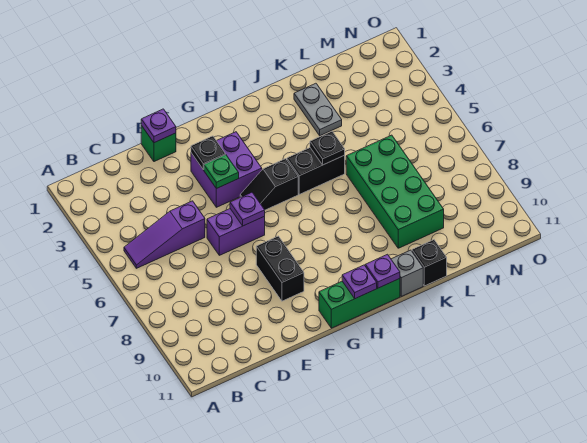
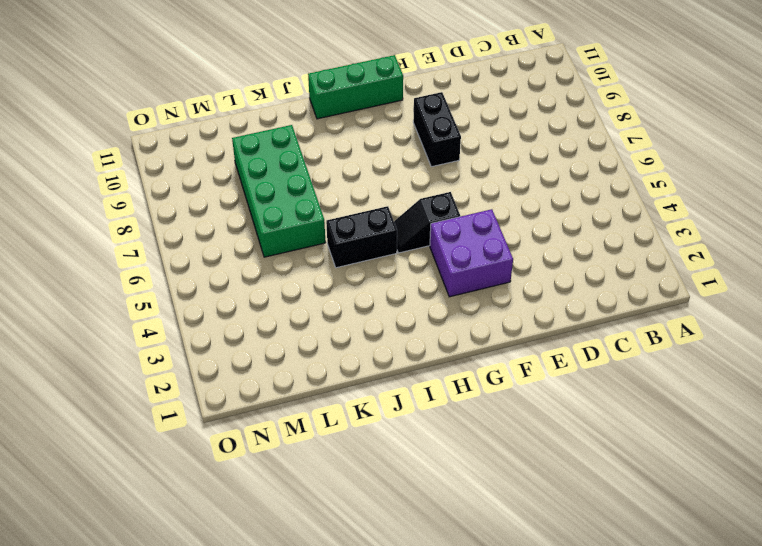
black 1x2 slope [394,192,460,253] -> black 1x2 slope turned to [240,159,298,210]
none -> purple 1x3 slope [124,201,205,268]
none -> green 1x1 brick [141,126,176,162]
none -> purple 1x2 brick [207,209,265,255]

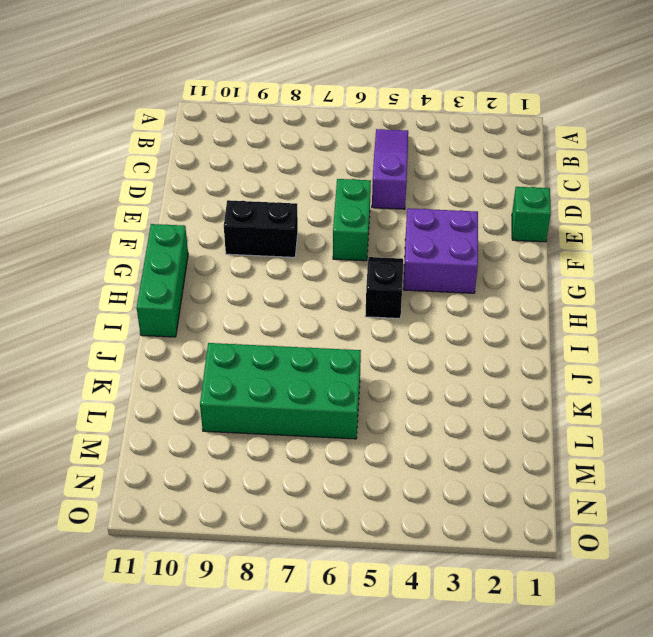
green 1x2 brick [333,179,371,261] -> purple 1x2 brick [207,209,265,255]
none -> black 1x2 brick [287,148,345,194]
none -> grey 1x1 brick [391,250,423,296]
none -> grey 1x2 plate [294,83,342,136]

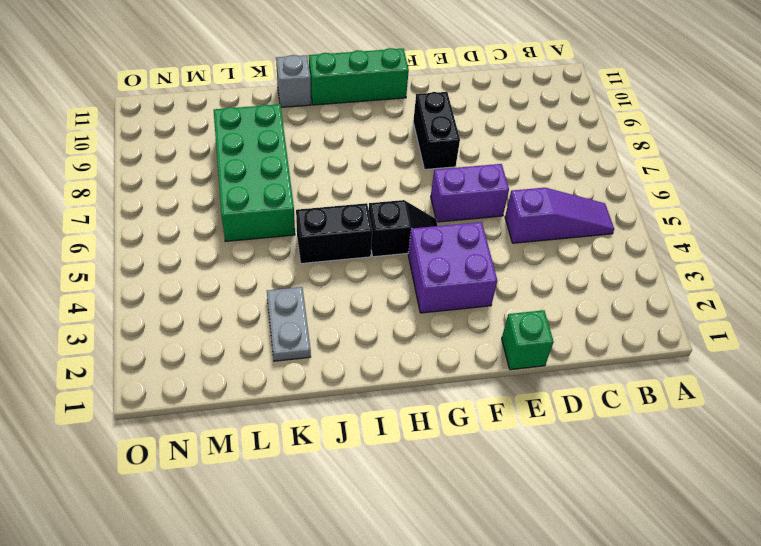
none -> black 1x1 brick [412,240,447,286]
none -> purple 1x1 plate [141,109,176,143]
none -> black 1x1 plate [191,136,225,170]

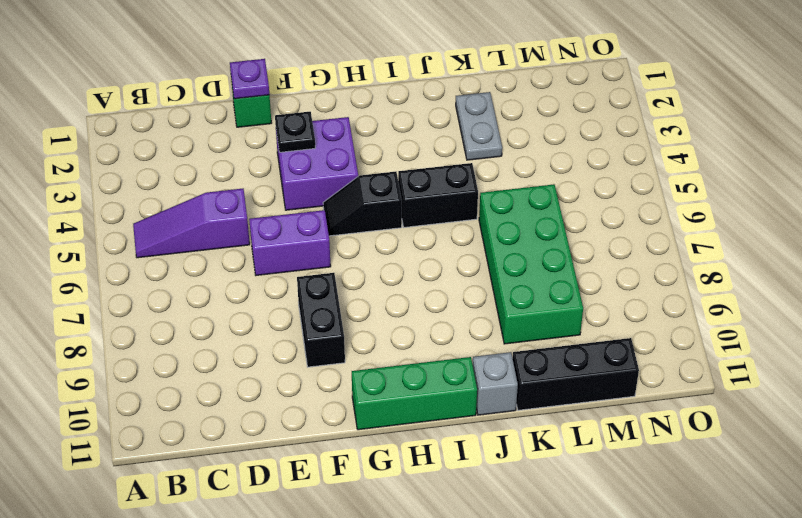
black 1x3 brick [513,338,639,410] -> black 1x1 brick [412,240,447,286]
none -> green 1x1 plate [204,155,239,189]
none -> purple 1x1 plate [230,192,265,226]
none -> purple 1x1 plate [342,265,377,299]

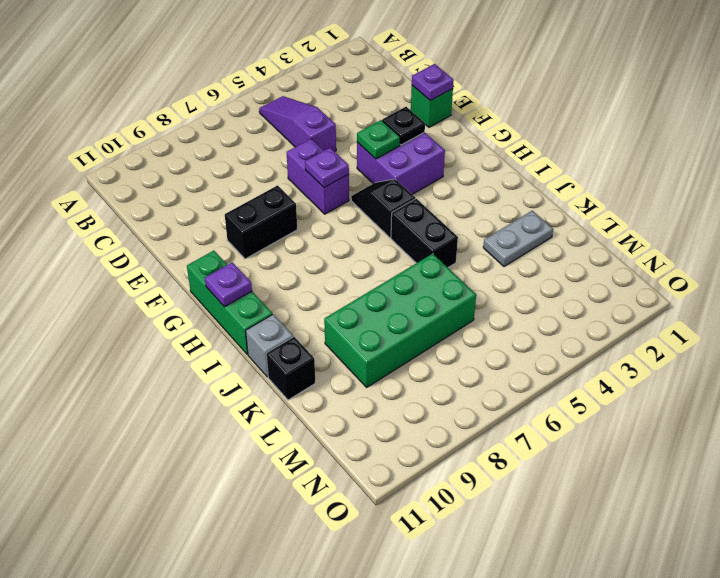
none -> purple 1x1 plate [365,254,400,288]
none -> black 1x1 plate [310,131,345,165]

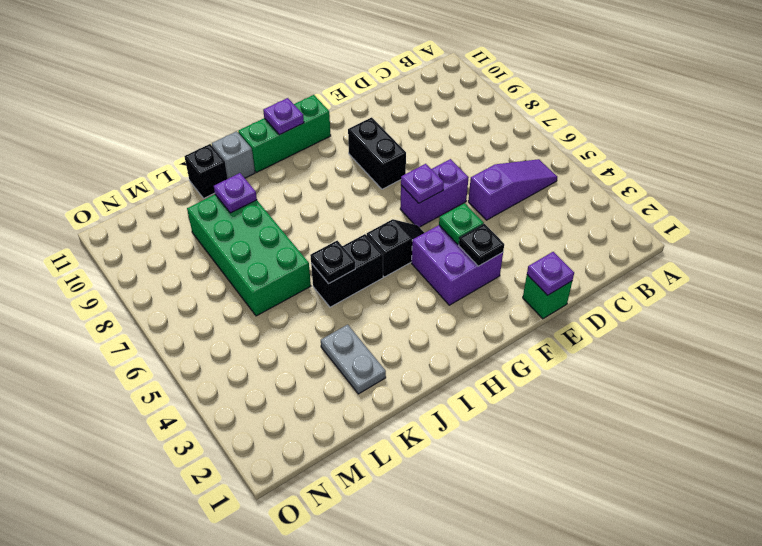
purple 1x1 plate [214,173,257,213] -> purple 1x1 plate moved to [365,254,400,288]

